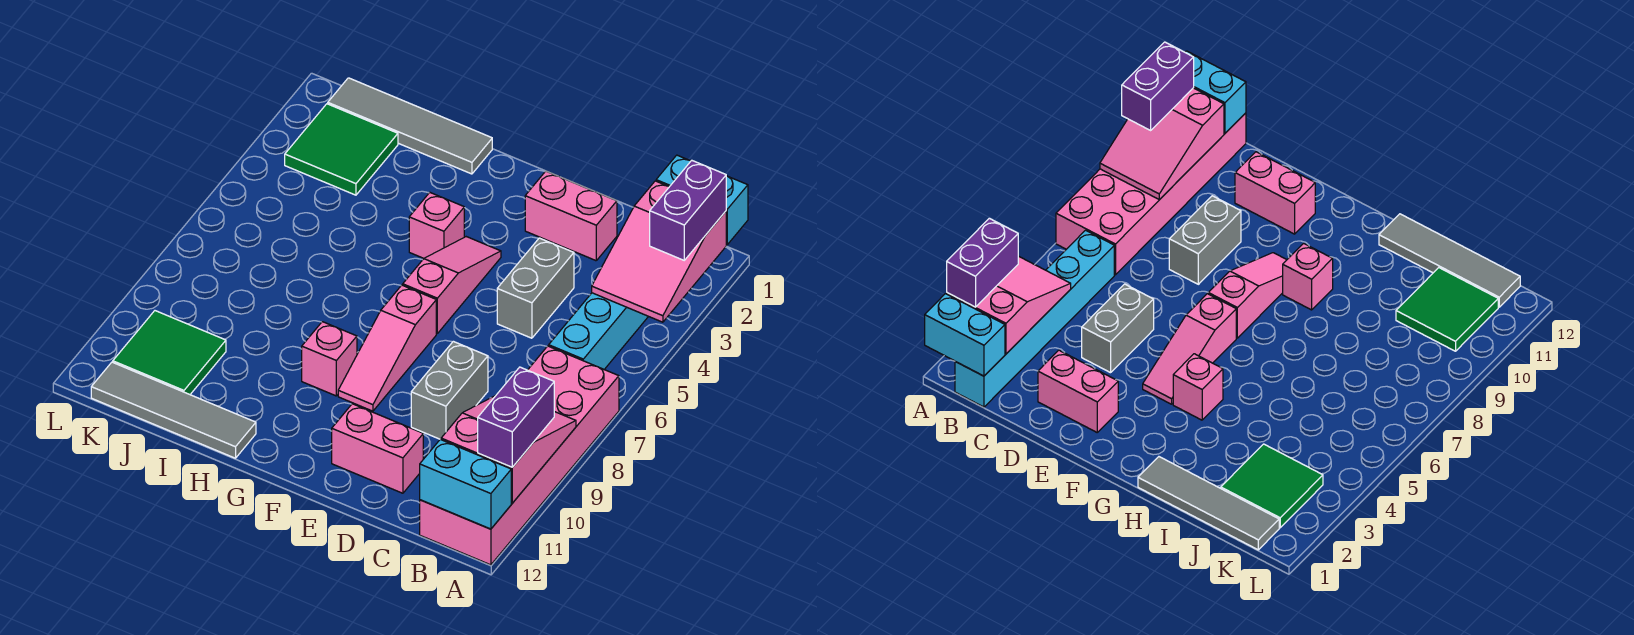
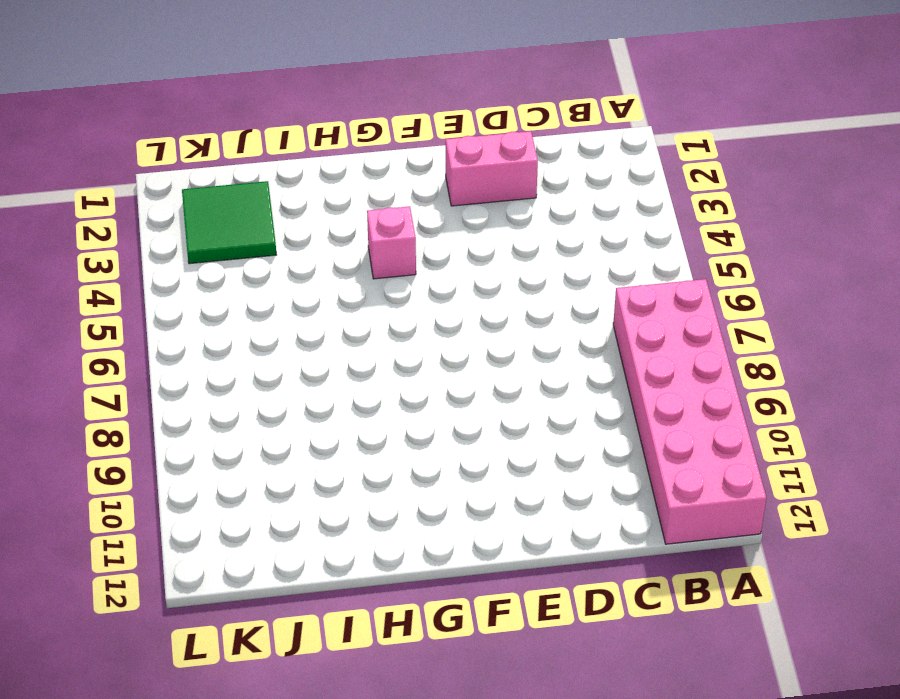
none -> cyan 1x6 brick [549,293,648,369]
none -> grey 1x2 brick [497,238,574,338]
none -> grey 1x2 brick [411,341,488,439]

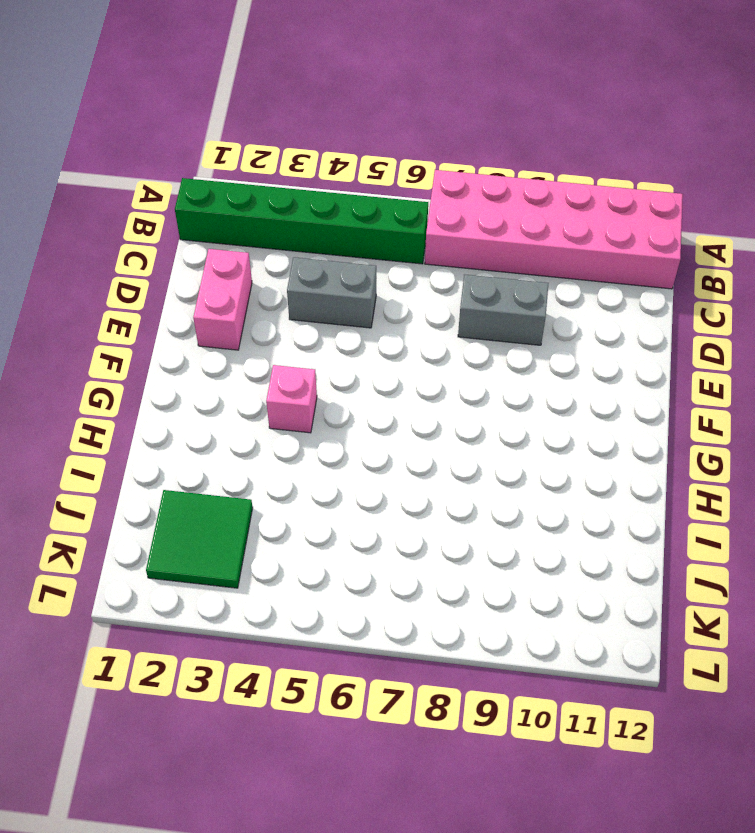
green 1x6 brick [175,178,428,264] -> cyan 1x6 brick [549,293,648,369]
none -> pink 1x2 brick [332,404,423,493]
none -> pink 1x3 slope [403,237,501,333]
none -> pink 1x3 slope [338,285,436,411]

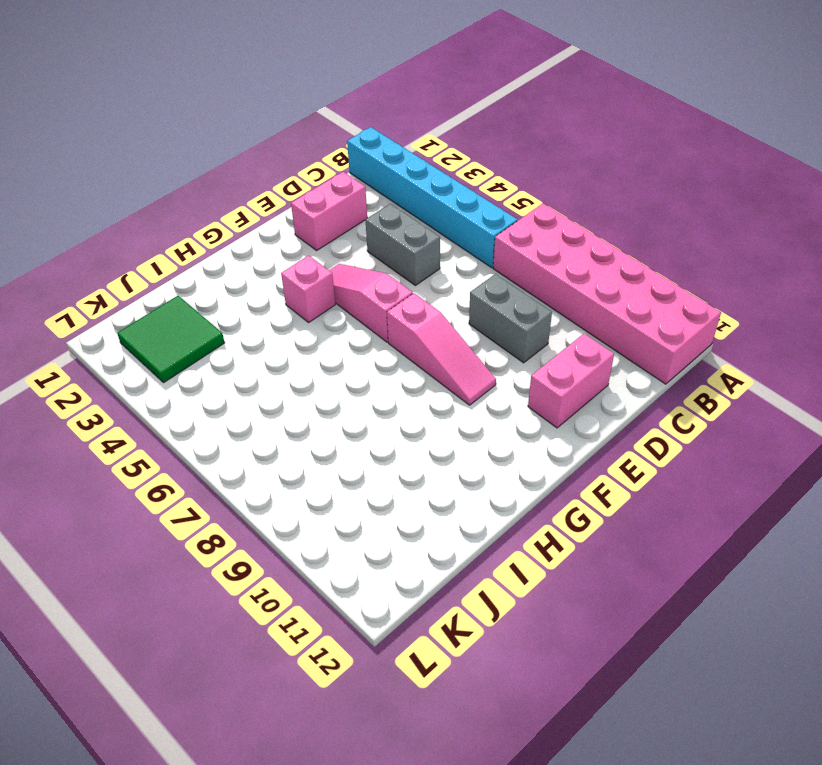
none -> pink 1x1 brick [302,322,357,396]
none -> grey 1x4 tile [328,78,492,174]
none -> grey 1x4 tile [91,362,256,458]

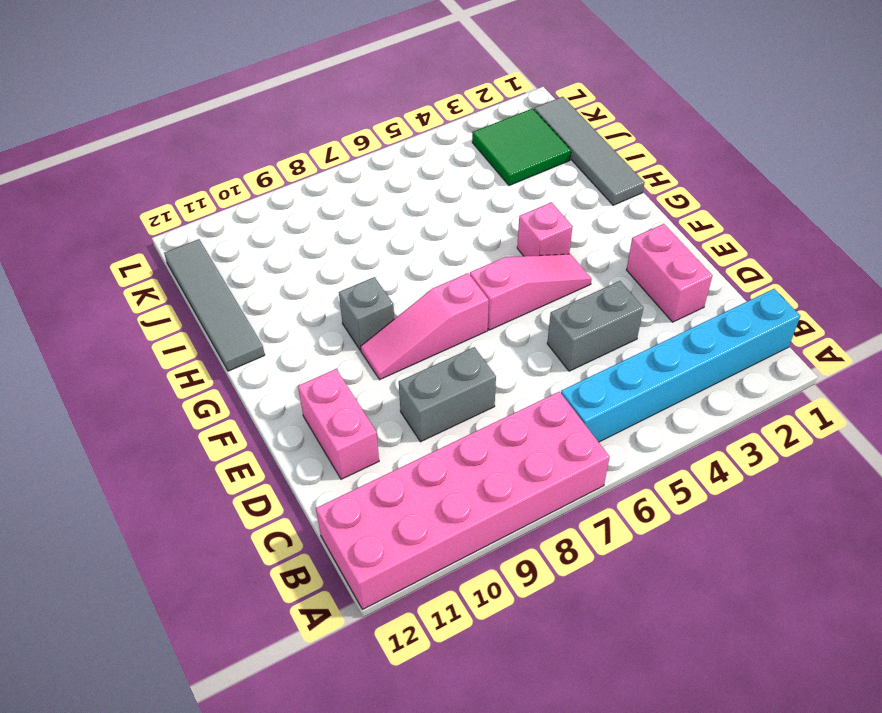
grey 1x1 brick [339,277,394,350] -> pink 1x1 brick [302,322,357,396]
none -> green 2x2 tile [113,311,226,394]
none -> cyan 1x2 brick [656,155,748,244]
none -> pink 2x3 slope [592,181,726,322]

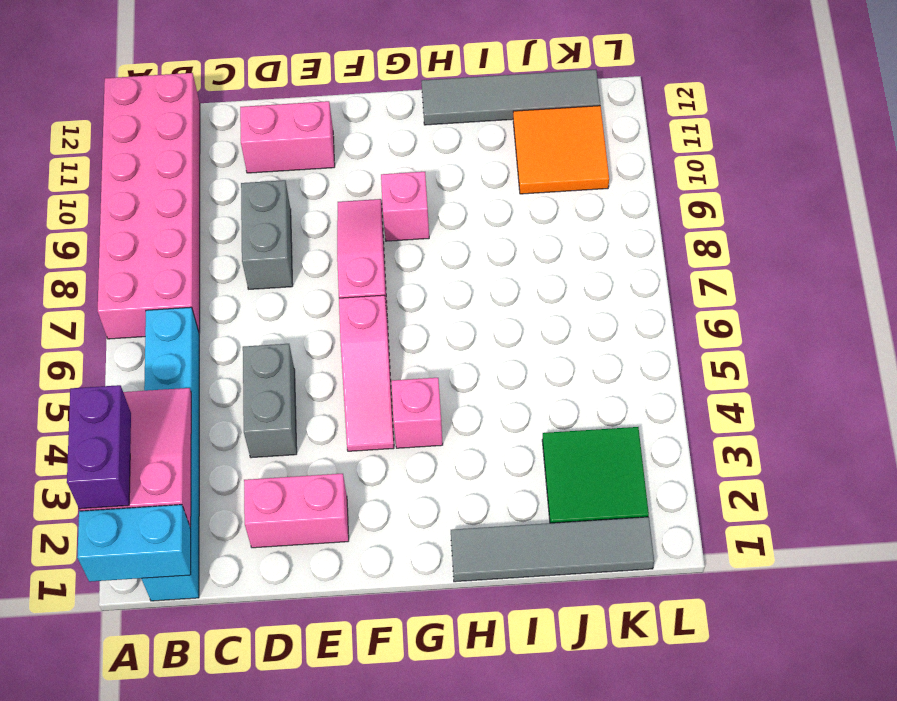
orange 2x2 tile [513,106,609,194] -> green 2x2 tile [113,311,226,394]
none -> pink 2x3 slope [441,395,576,503]
none -> cyan 1x2 brick [420,439,511,529]
none -> purple 1x2 brick [478,367,554,467]

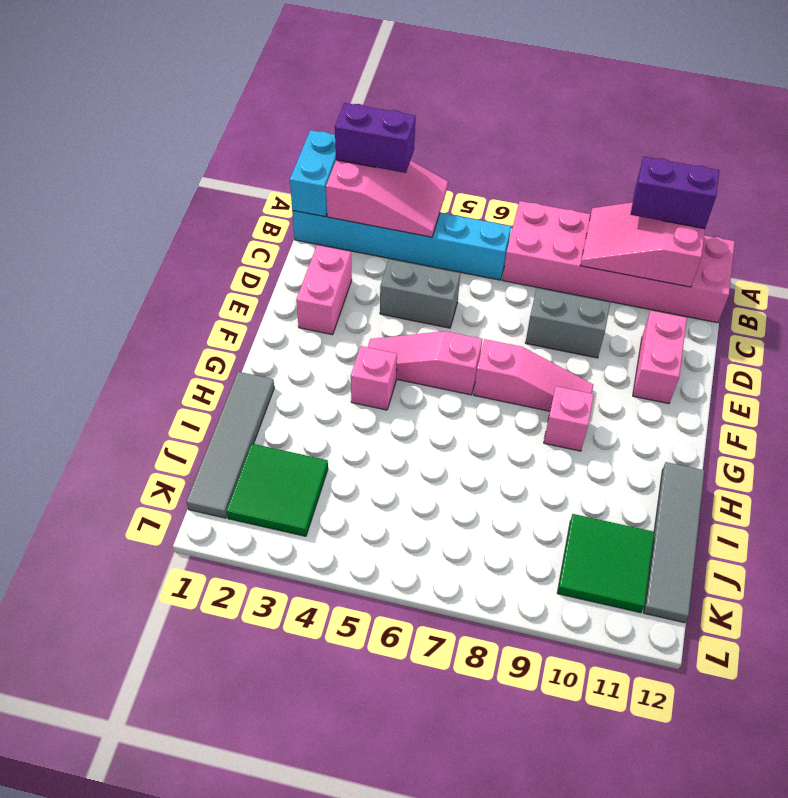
none -> cyan 1x2 brick [420,439,511,529]

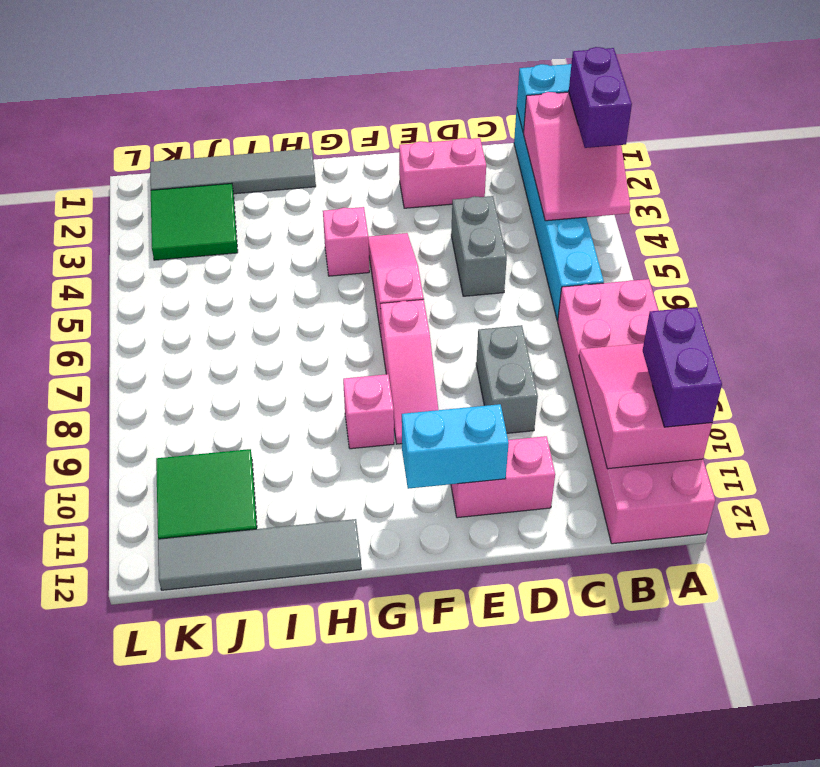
cyan 1x2 brick [402,404,509,489] -> cyan 1x2 brick moved to [420,439,511,529]

